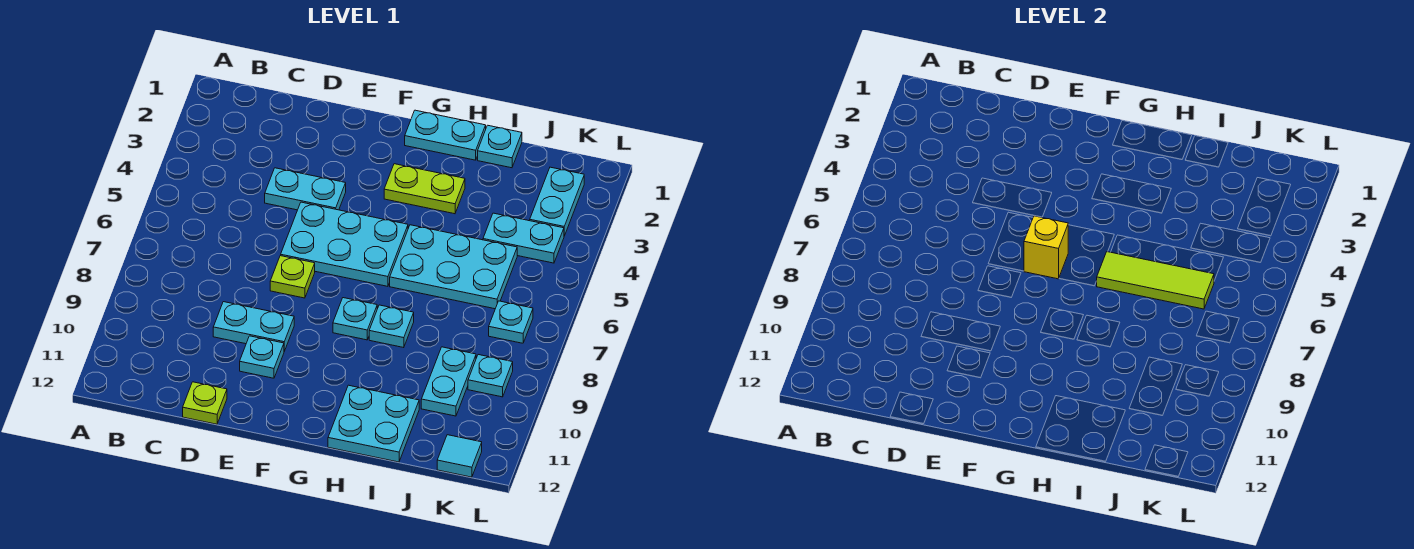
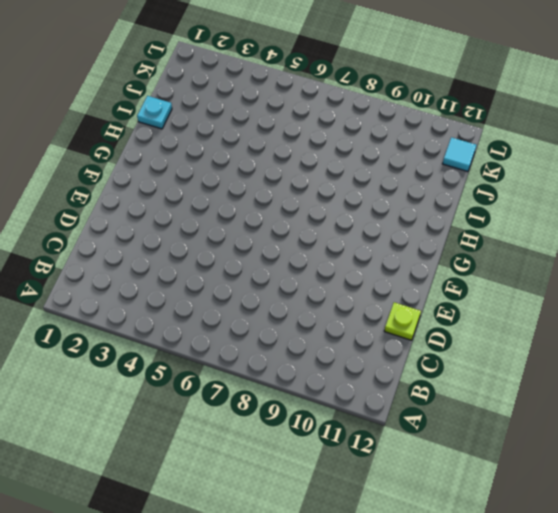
none -> cyan 1x2 plate [265,168,346,210]
none -> cyan 1x2 plate [213,302,294,351]
none -> cyan 2x3 plate [281,202,408,286]

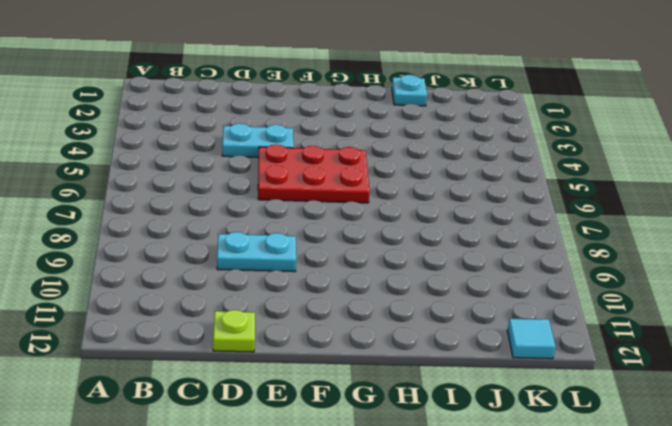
red 2x3 plate [258,145,370,203] -> cyan 2x3 plate [281,202,408,286]
none -> lime 1x1 plate [270,256,315,298]
none -> cyan 1x1 plate [240,336,284,378]
none -> cyan 1x2 plate [405,110,486,160]

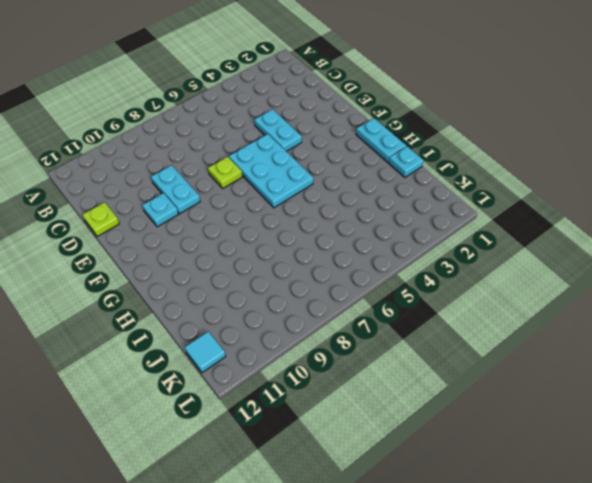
none -> lime 1x2 plate [384,164,465,214]
none -> cyan 1x1 plate [333,298,377,340]
none -> cyan 2x3 plate [390,225,517,309]

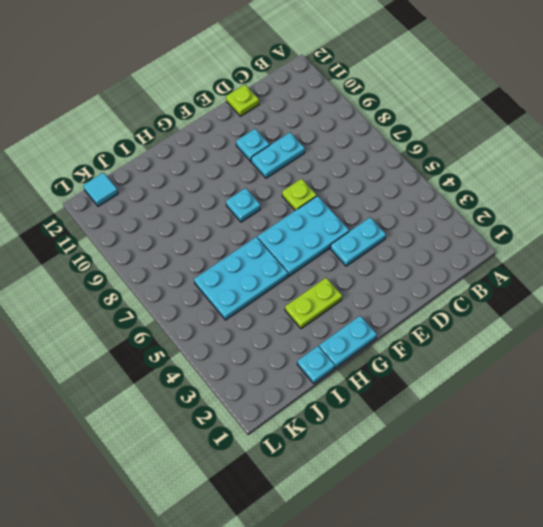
none -> cyan 1x1 plate [369,305,414,348]
none -> cyan 2x2 plate [328,385,419,462]
none -> cyan 1x2 plate [483,213,564,263]

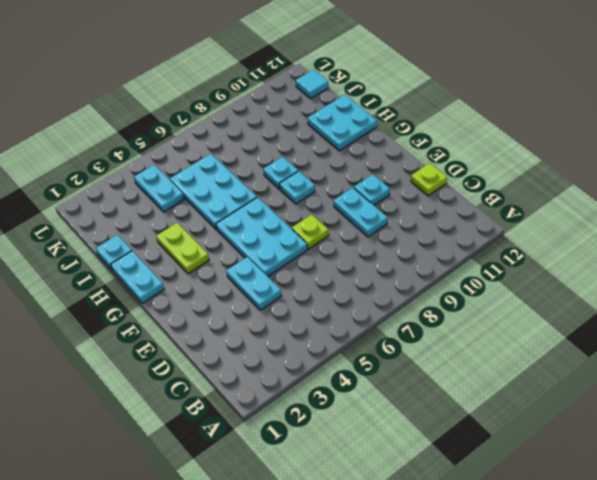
none -> cyan 1x2 plate [421,347,476,416]
none -> cyan 1x2 plate [530,167,584,236]
none -> cyan 1x1 plate [489,301,533,343]

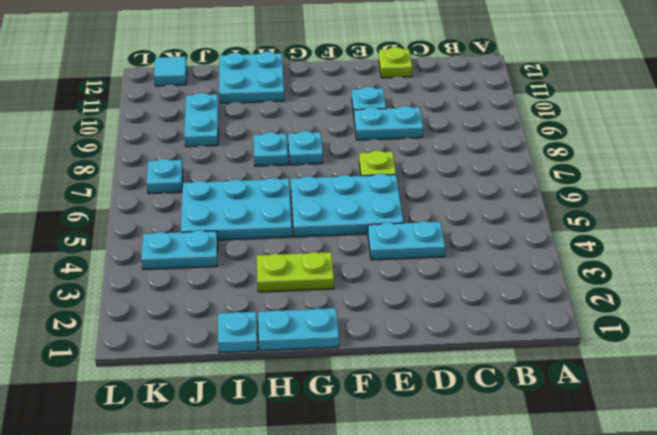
none -> cyan 1x2 plate [530,167,584,236]
none -> cyan 1x1 plate [468,355,513,397]
none -> yellow 1x1 brick [1024,216,1068,279]

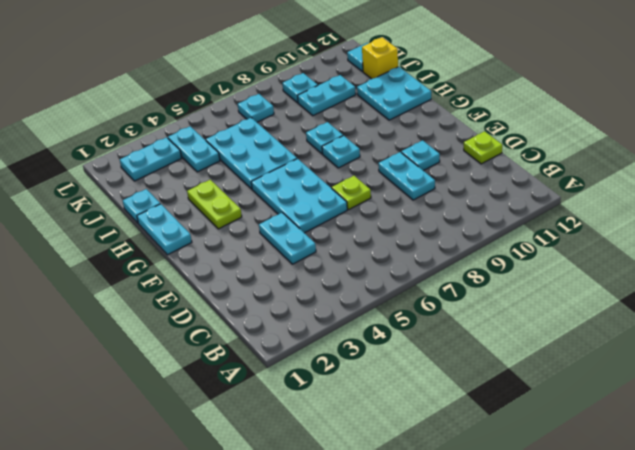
yellow 1x1 brick [362,37,398,79] -> yellow 1x1 brick moved to [1024,216,1068,279]
none -> lime 1x3 tile [1097,252,1214,309]

